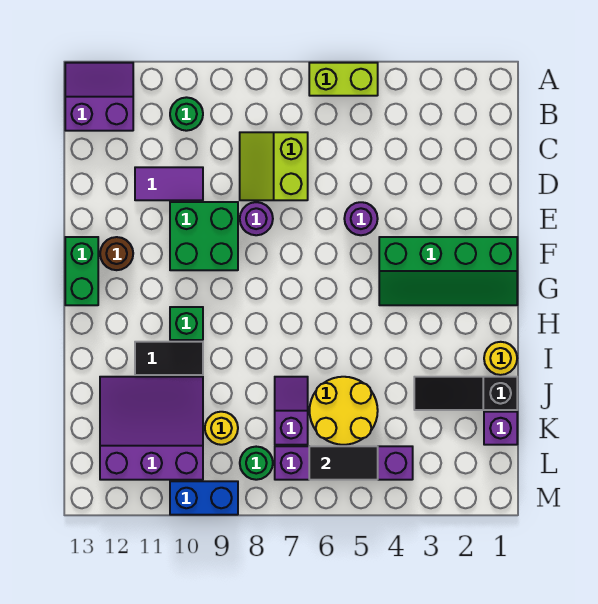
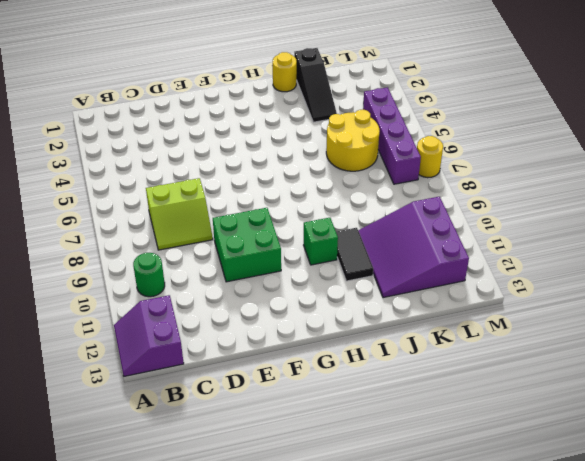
yellow 1x1 round brick [417,136,443,178] -> yellow 1x1 round brick moved to [205,412,238,445]
none -> lime 1x2 brick [309,63,378,96]
none -> purple 1x2 tile [135,167,203,200]
none -> purple 1x1 round brick [344,202,378,235]

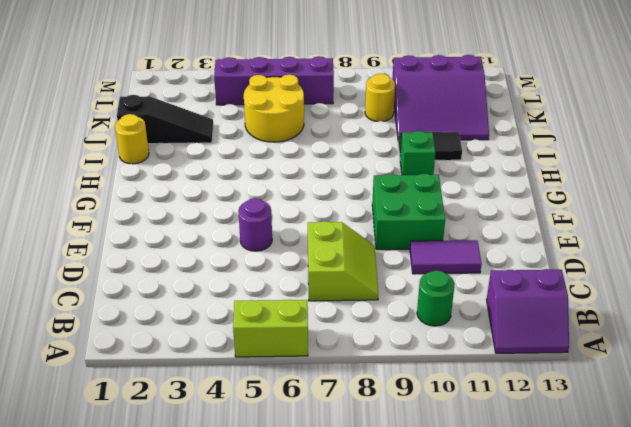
none -> purple 1x1 round brick [240,202,273,235]
none -> green 2x4 slope [379,237,517,305]
none -> brown 1x1 round brick [100,237,133,270]

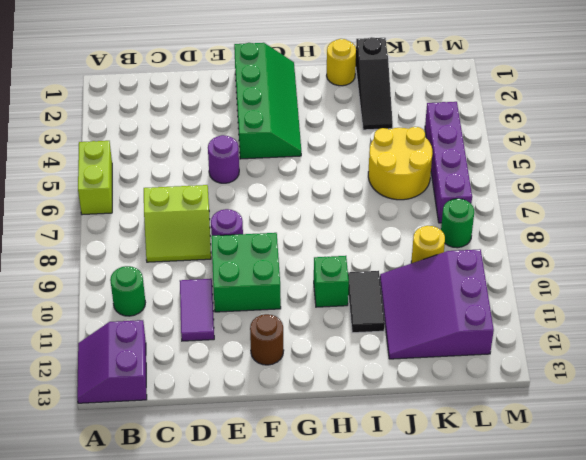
none -> green 1x2 brick [65,237,98,305]
none -> purple 1x2 slope [275,377,308,445]
none -> purple 1x1 brick [484,412,517,445]

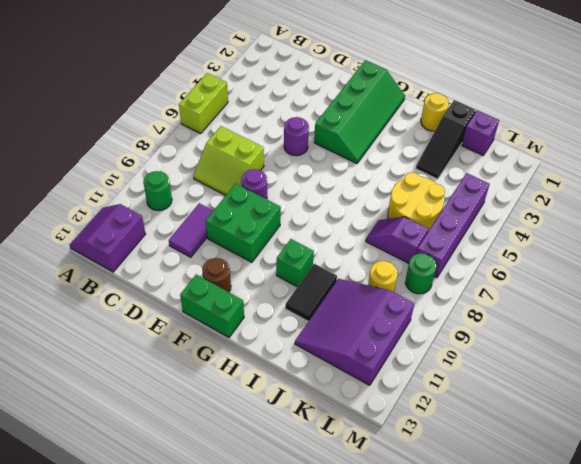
none -> blue 1x2 brick [170,481,238,515]
none -> black 1x2 tile [309,446,378,480]

